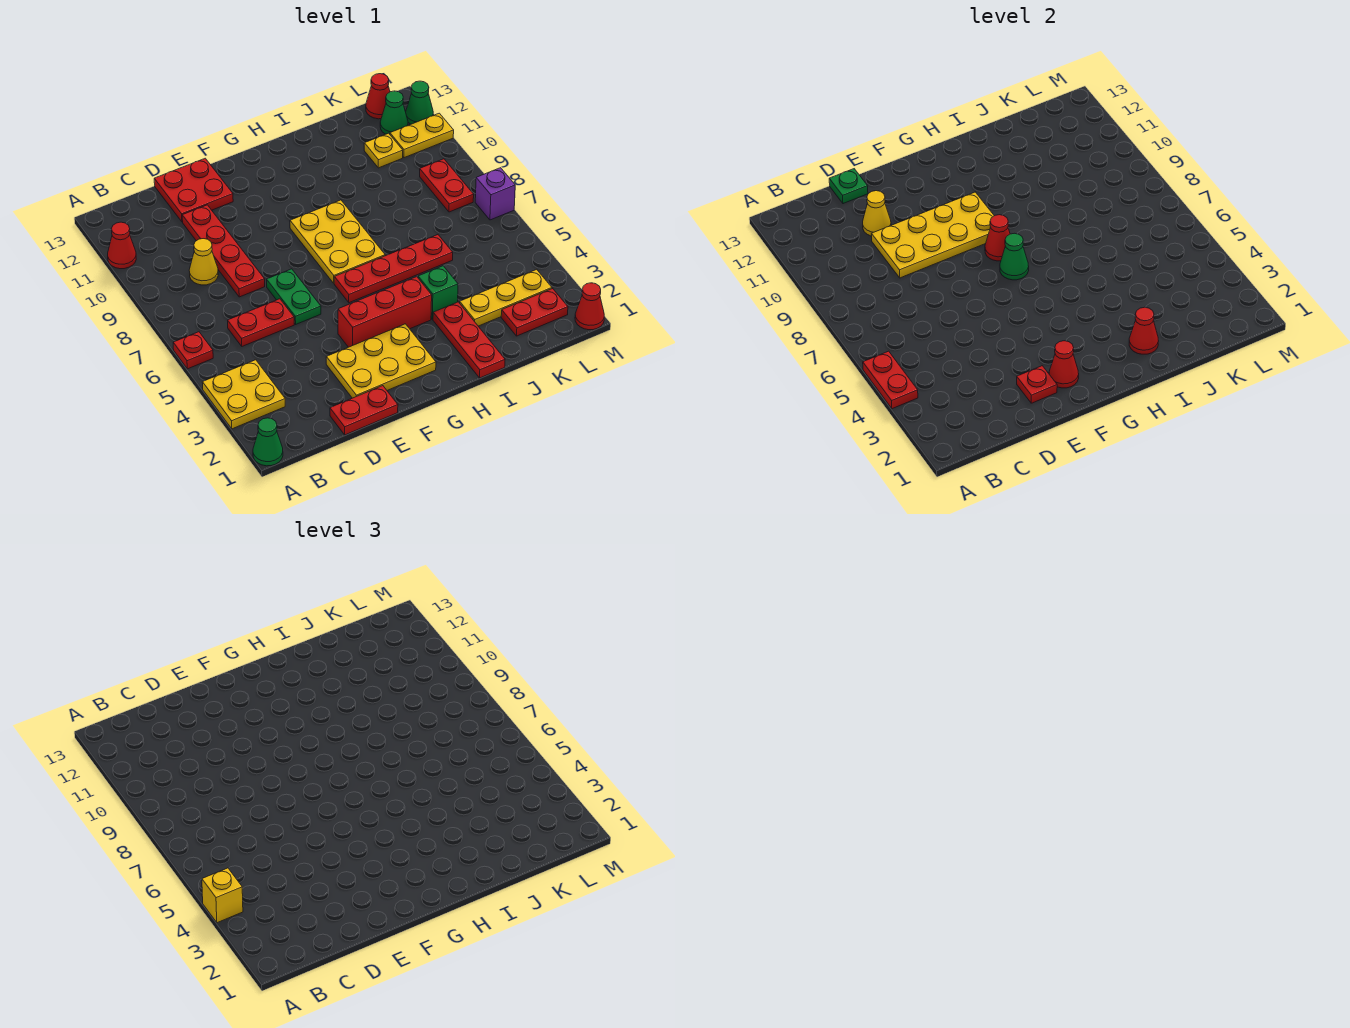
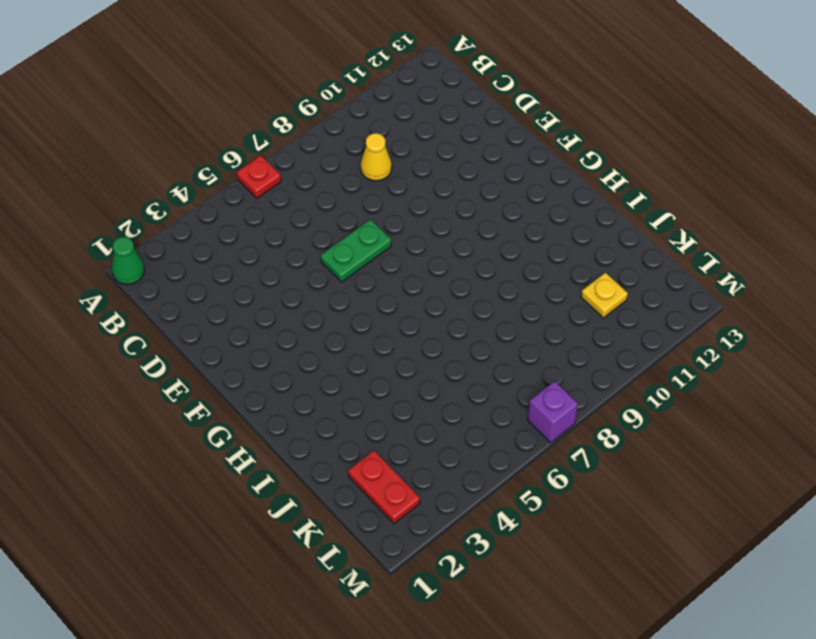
none -> yellow 2x2 plate [202,360,285,429]
none -> red 1x1 cone [108,222,136,269]
none -> red 1x2 plate [228,299,294,346]
none -> red 1x2 plate [330,386,398,435]

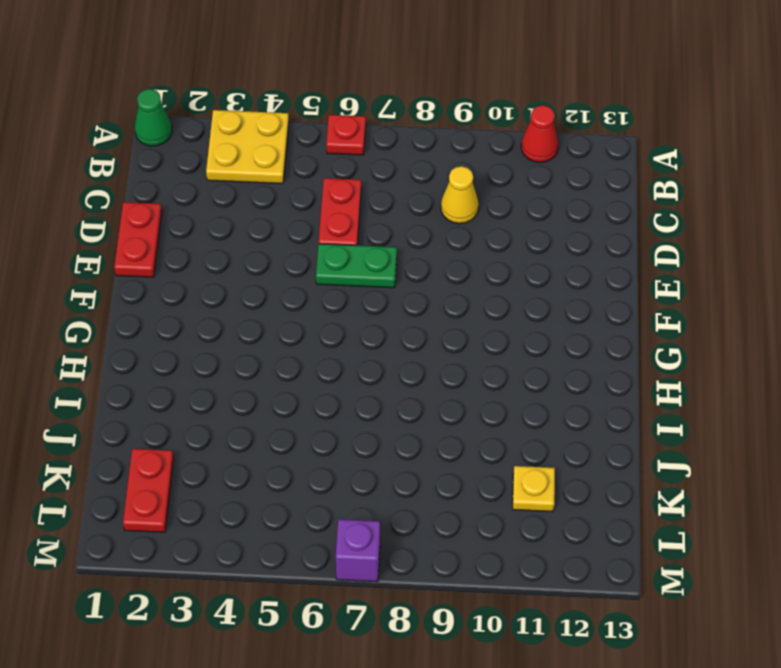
none -> red 1x4 plate [182,205,265,297]
none -> red 2x2 plate [154,158,233,222]
none -> yellow 2x3 plate [326,324,436,398]
none -> red 1x3 brick [338,277,432,347]

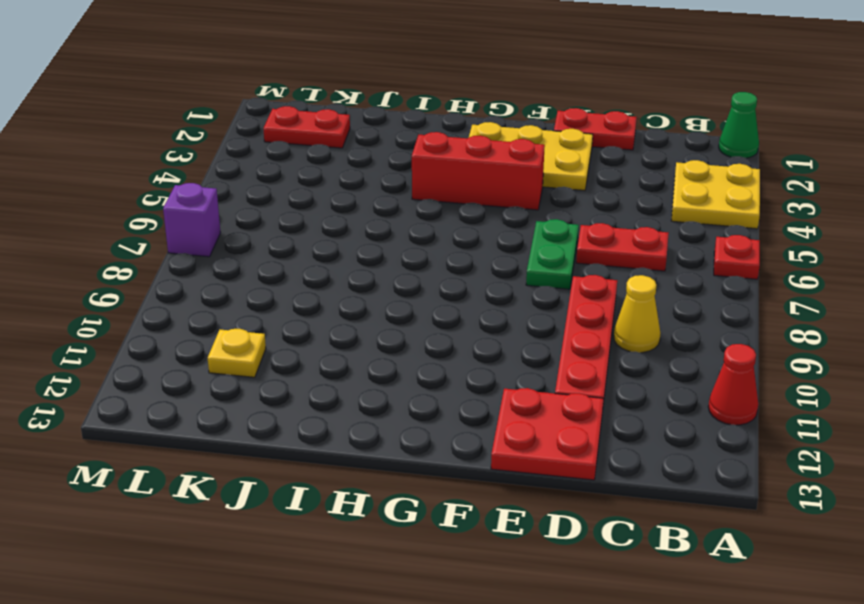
none -> red 1x4 plate [334,235,453,303]
none -> yellow 2x3 plate [290,200,385,283]
none -> red 1x3 plate [433,302,505,378]
none -> green 1x1 brick [418,266,458,319]

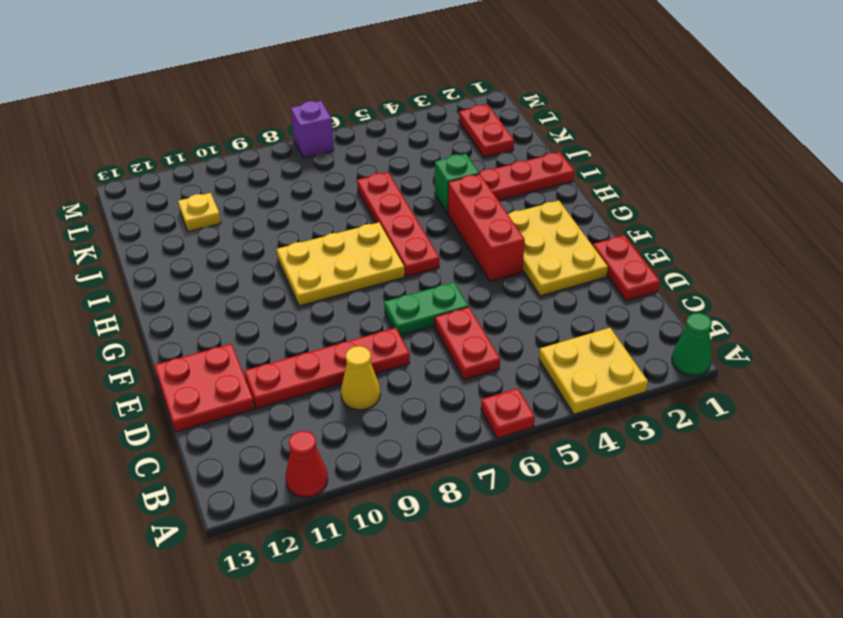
none -> yellow 1x3 plate [460,269,552,326]
none -> red 1x2 plate [420,159,474,212]
none -> yellow 1x2 plate [390,113,454,158]
none -> green 1x1 cone [380,91,408,134]

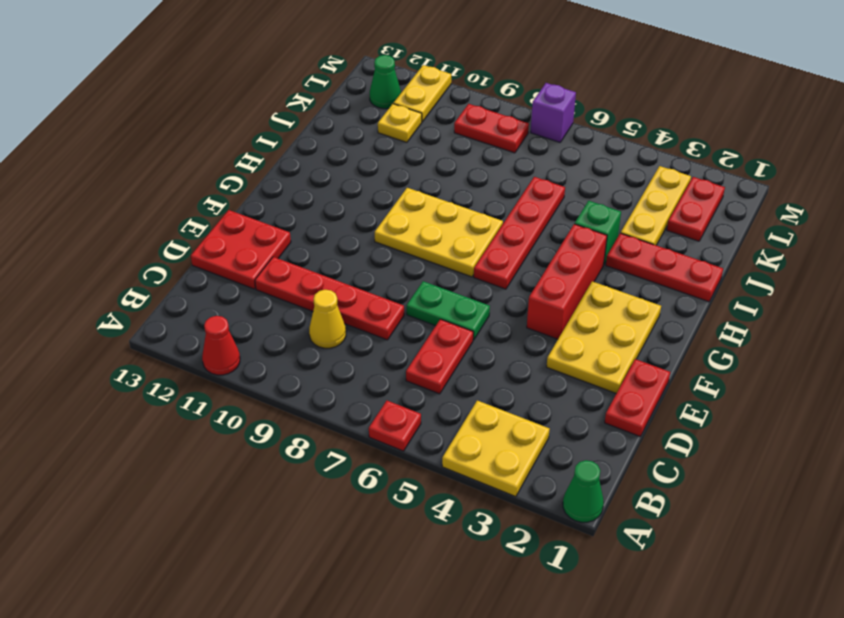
none -> red 1x1 cone [366,74,390,119]
none -> red 1x1 cone [575,283,604,330]
none -> green 1x1 cone [406,81,433,124]
none -> red 1x2 plate [863,351,918,409]

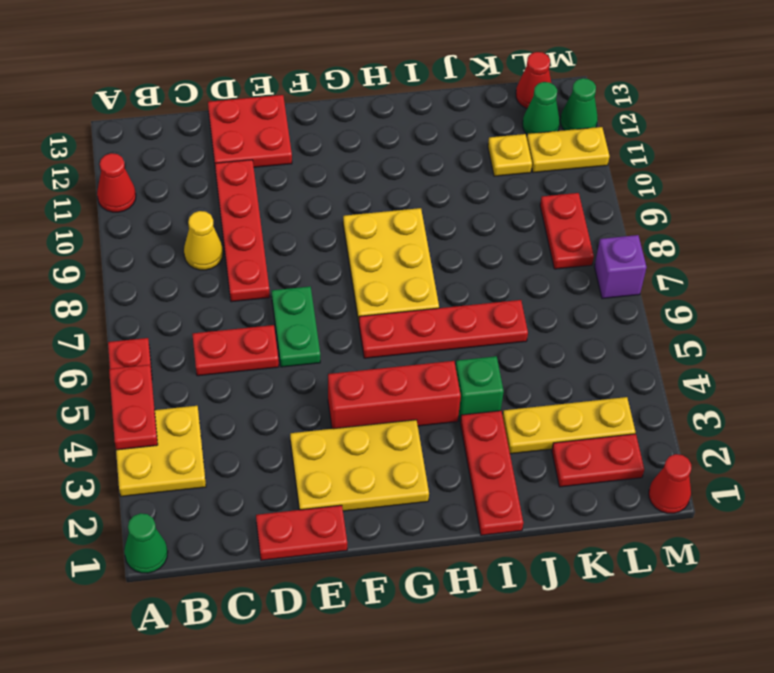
none -> yellow 2x4 plate [871,192,994,278]
none -> yellow 1x1 cone [863,191,891,236]
none -> green 1x1 plate [829,169,868,204]
none -> red 1x1 plate [1017,366,1057,403]

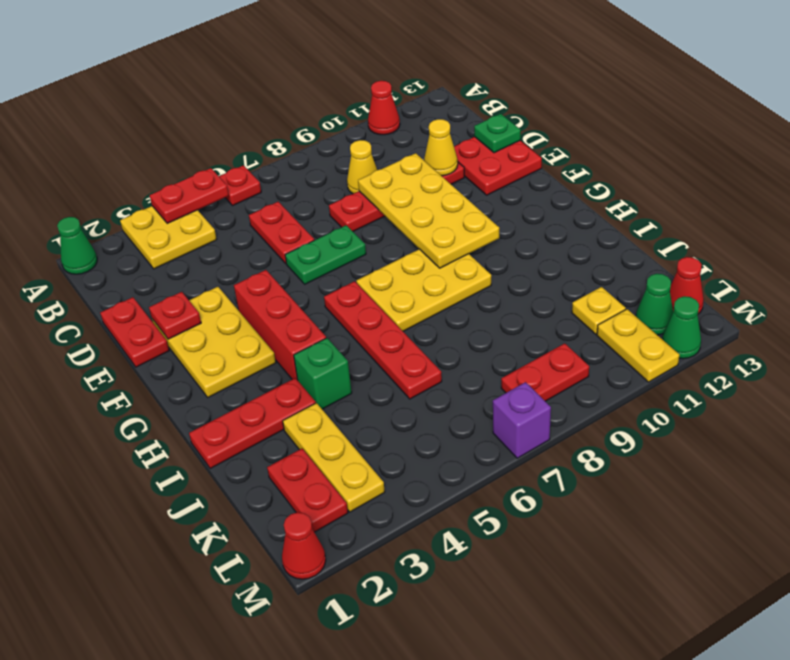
none -> red 1x1 cone [1049,341,1079,388]
none -> green 1x1 cone [1000,233,1029,280]
none -> red 1x1 cone [985,215,1010,261]
none -> red 1x1 cone [1129,307,1158,354]

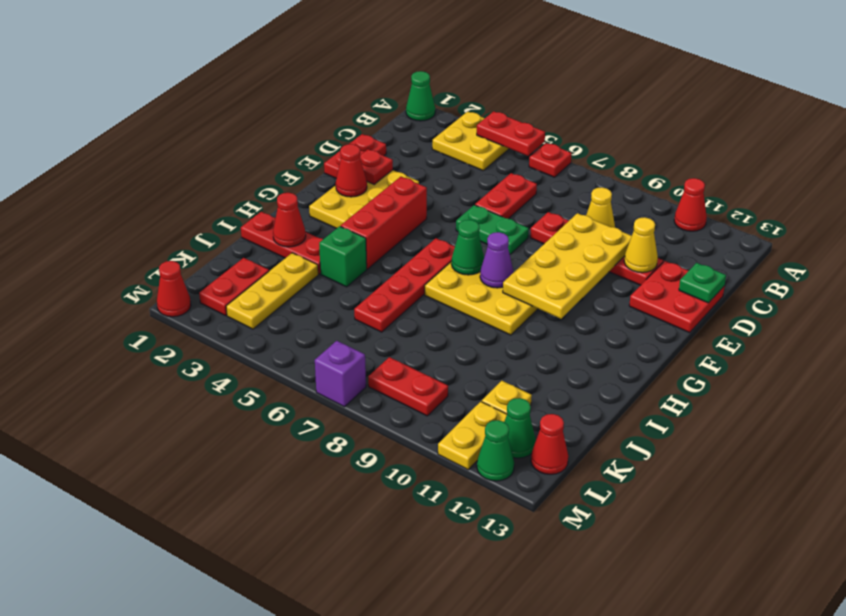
purple 1x1 cone [480,232,514,288] -> red 1x1 cone [985,215,1010,261]
none -> yellow 1x1 brick [202,868,243,923]

